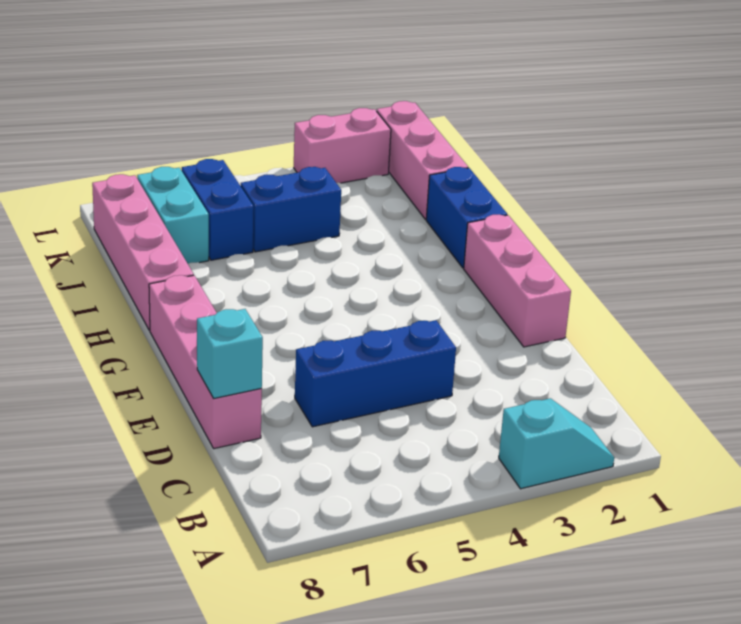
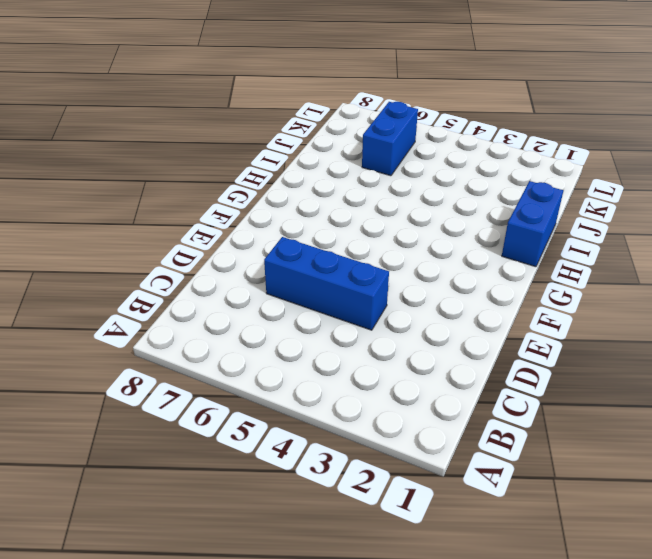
none -> cyan 1x2 slope [499,398,614,489]
none -> pink 1x4 brick [149,275,262,449]
none -> pink 1x3 brick [464,215,571,347]

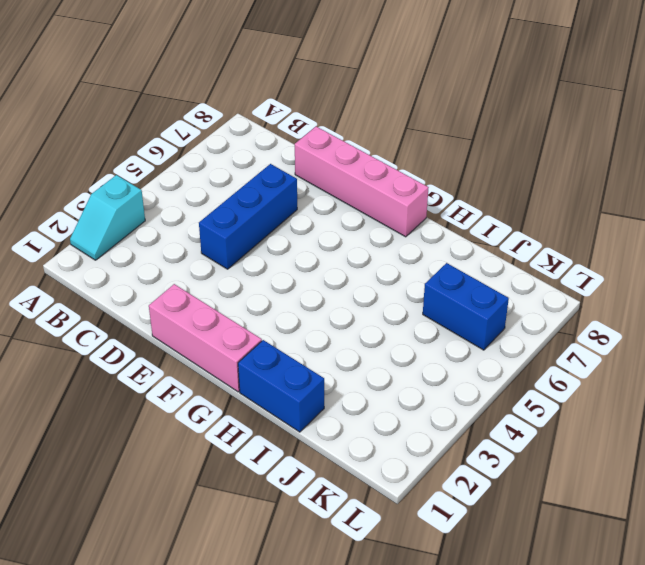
none -> pink 1x4 brick [92,174,194,331]
none -> pink 1x3 brick [377,101,468,220]
none -> blue 1x2 brick [241,167,341,252]

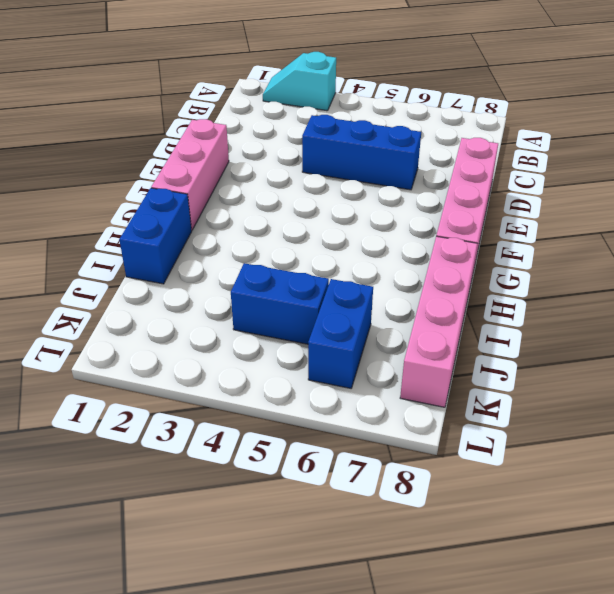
none -> pink 1x3 brick [377,101,468,220]
none -> cyan 1x2 brick [137,167,209,264]
none -> pink 1x2 brick [294,108,391,183]

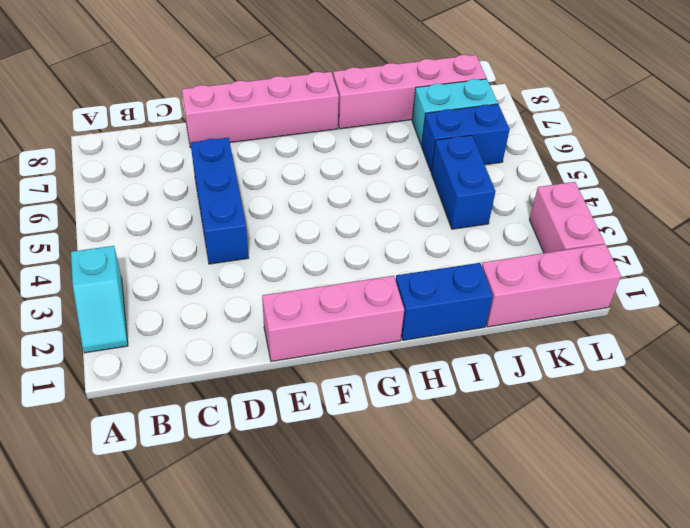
none -> cyan 1x1 brick [197,309,263,398]

